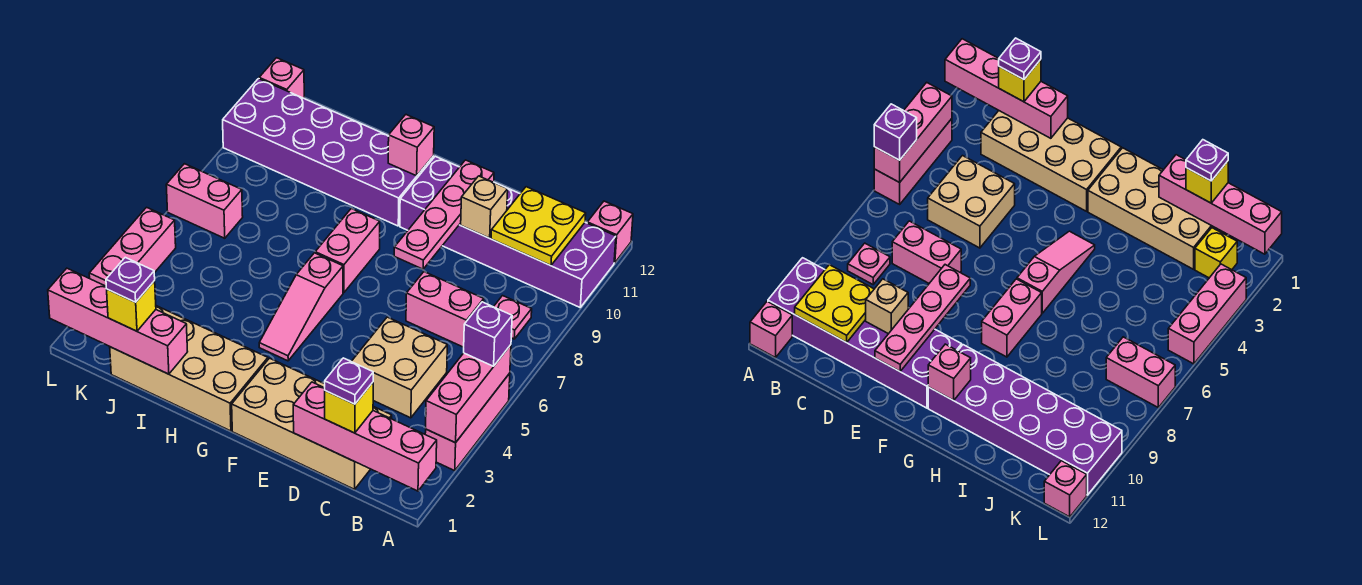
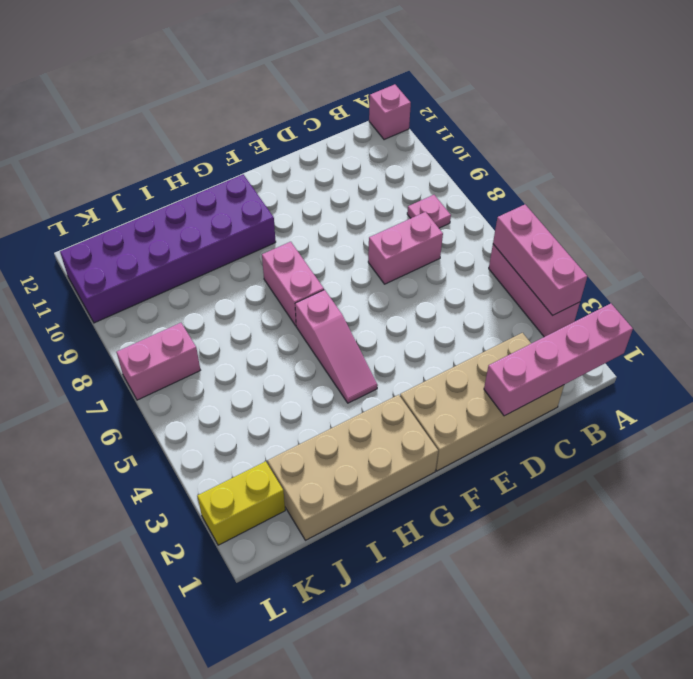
yellow 1x2 brick [197,461,285,545] -> yellow 1x1 brick [1195,228,1237,278]
none -> purple 2x6 brick [400,156,616,307]
none -> tan 2x2 brick [351,317,447,418]
none -> pink 1x3 brick [89,207,176,286]

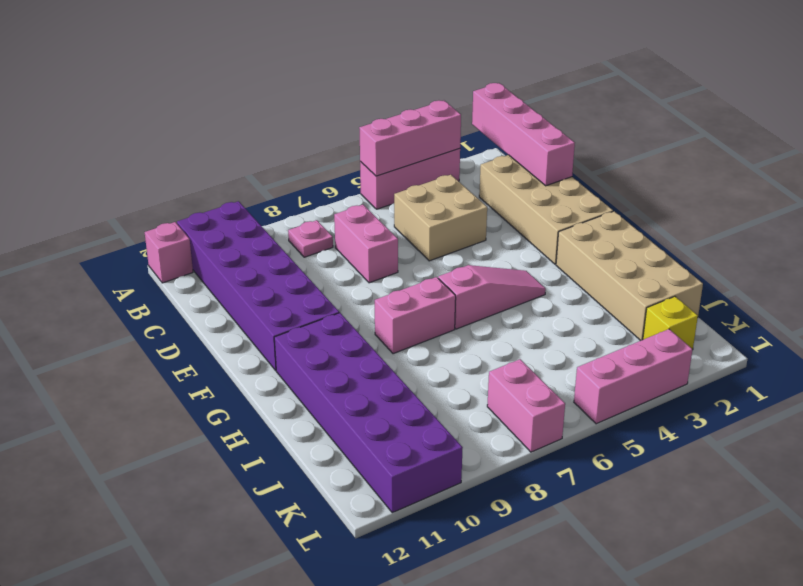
none -> pink 1x1 brick [259,58,304,98]
none -> yellow 2x2 plate [491,187,586,266]
none -> tan 1x1 brick [461,176,508,238]

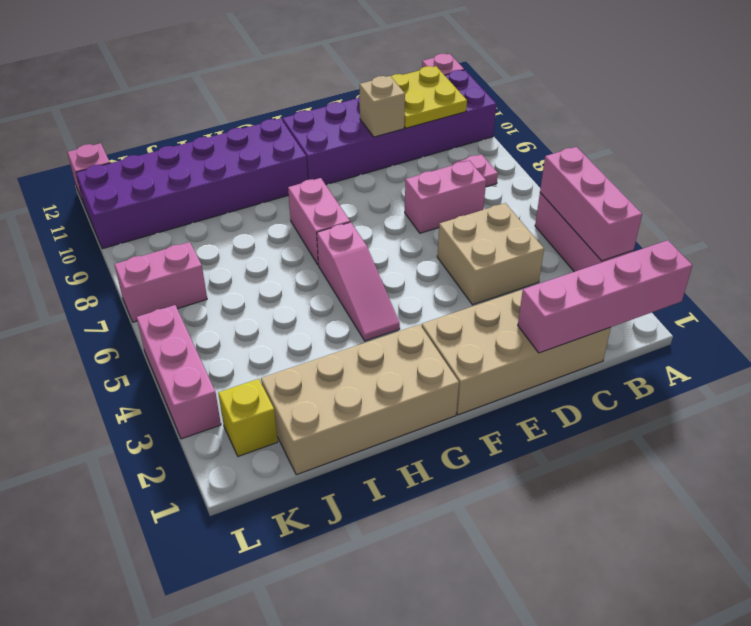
none -> pink 1x4 plate [394,160,494,269]
none -> pink 1x1 brick [388,115,434,176]
none -> pink 1x4 brick [48,268,188,374]

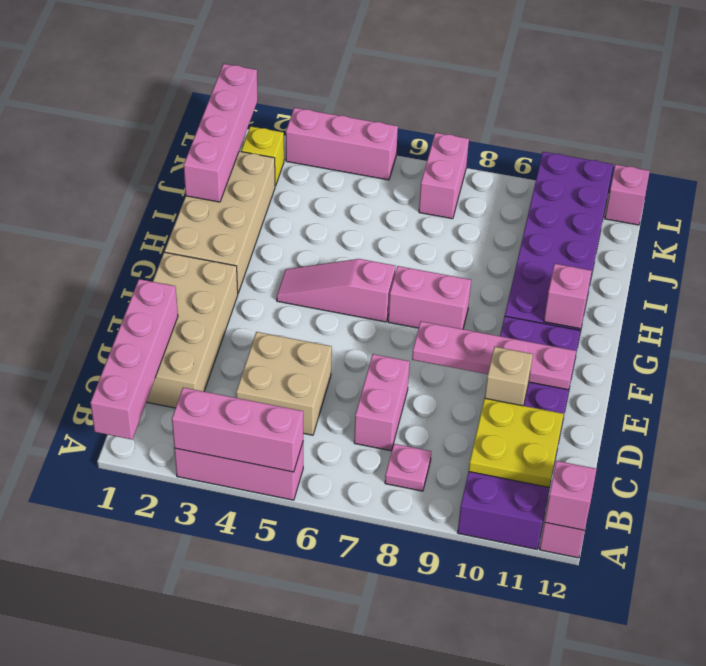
pink 1x1 brick [545,461,597,530] -> none
none -> purple 1x1 brick [464,302,512,366]
none -> yellow 1x1 brick [325,382,373,433]
none -> yellow 1x1 brick [107,281,156,331]

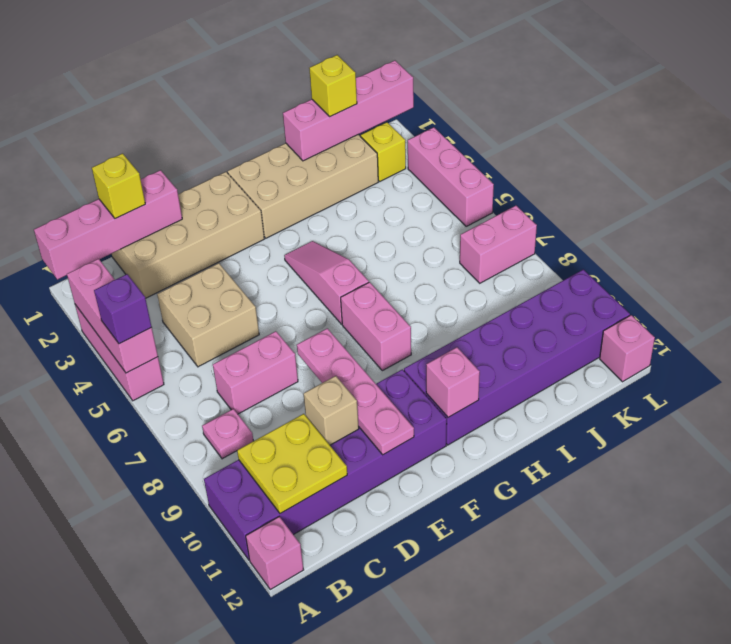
none -> purple 1x1 plate [325,358,373,404]
none -> purple 1x1 plate [106,257,155,302]

